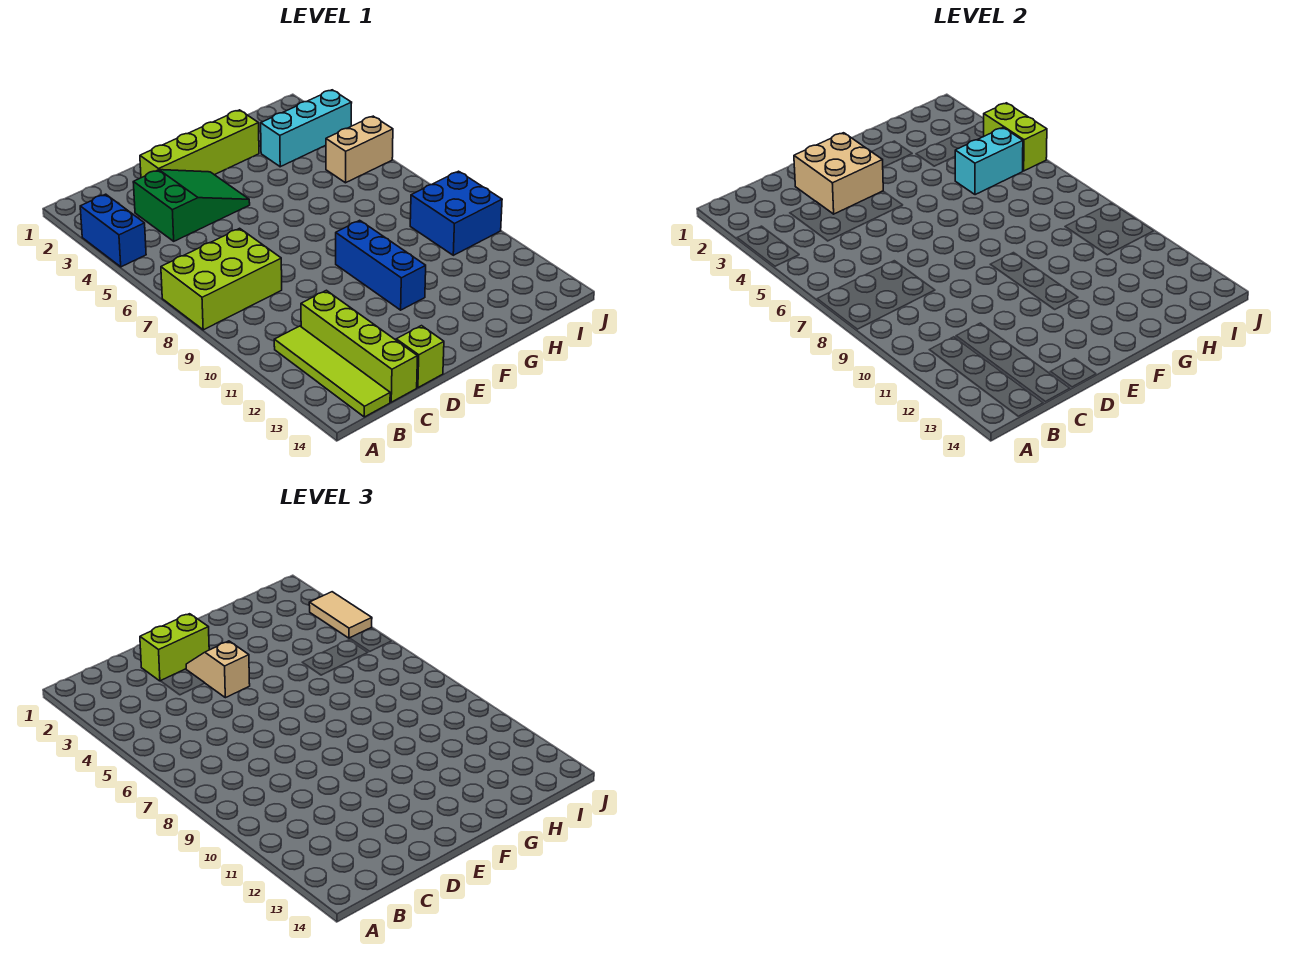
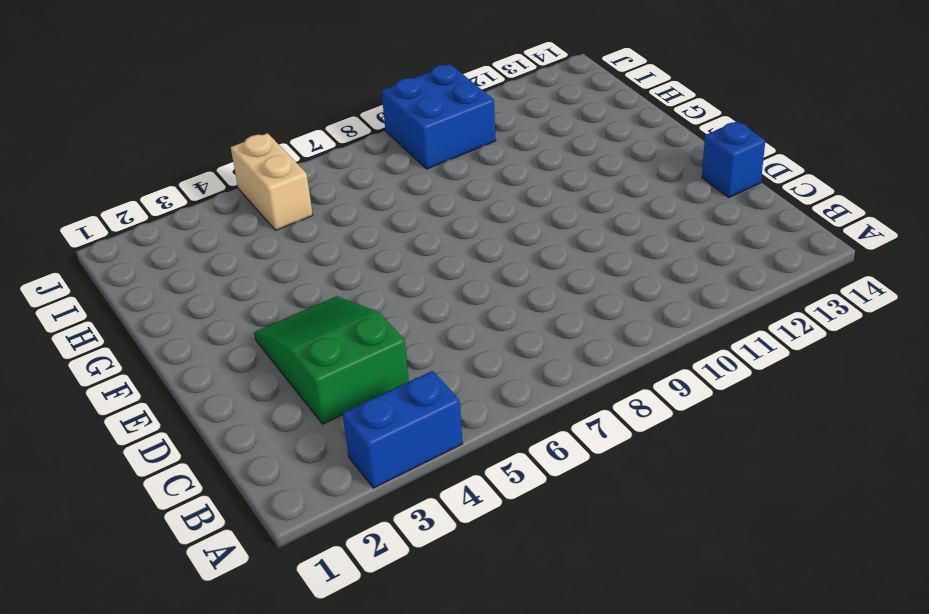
blue 1x1 brick [702,121,765,197] -> lime 1x1 brick [396,326,444,388]
none -> lime 2x3 brick [161,228,282,330]
none -> lime 1x4 tile [274,326,390,417]
none -> lime 1x4 brick [301,290,417,402]

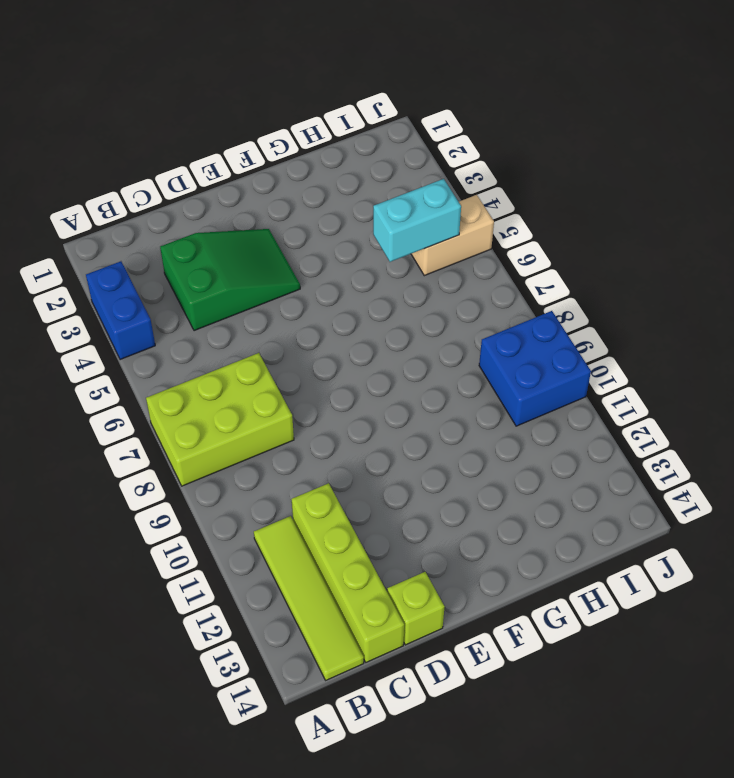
none -> lime 1x4 brick [140,110,259,178]
none -> blue 1x3 brick [336,220,426,310]
none -> cyan 1x3 brick [261,90,352,167]

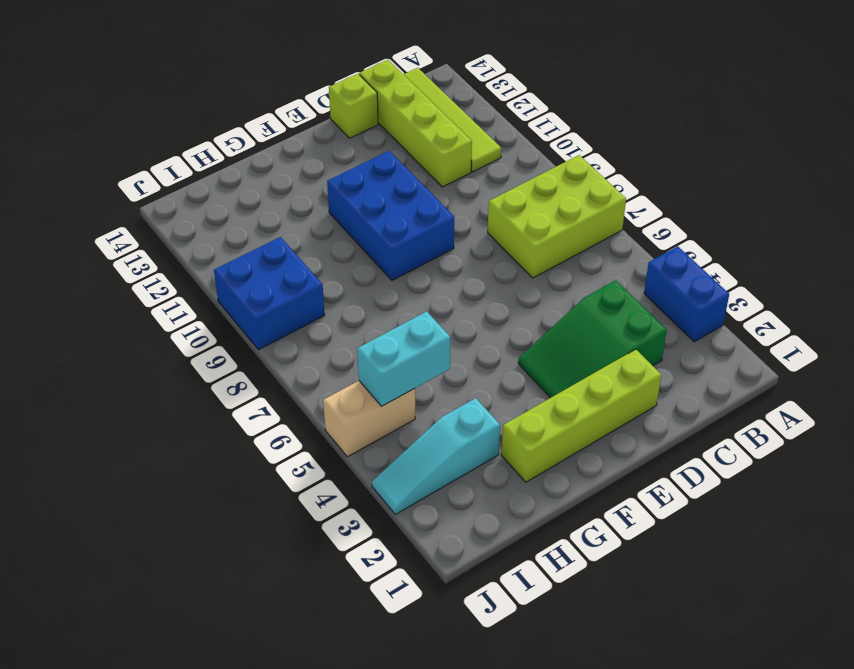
blue 2x3 brick [327,151,454,280] -> blue 1x3 brick [336,220,426,310]
cyan 1x3 slope [372,398,500,514] -> cyan 1x3 brick [261,90,352,167]
none -> tan 2x2 brick [794,133,883,214]
none -> lime 1x2 brick [984,103,1047,171]
none -> lime 1x2 brick [140,614,209,681]

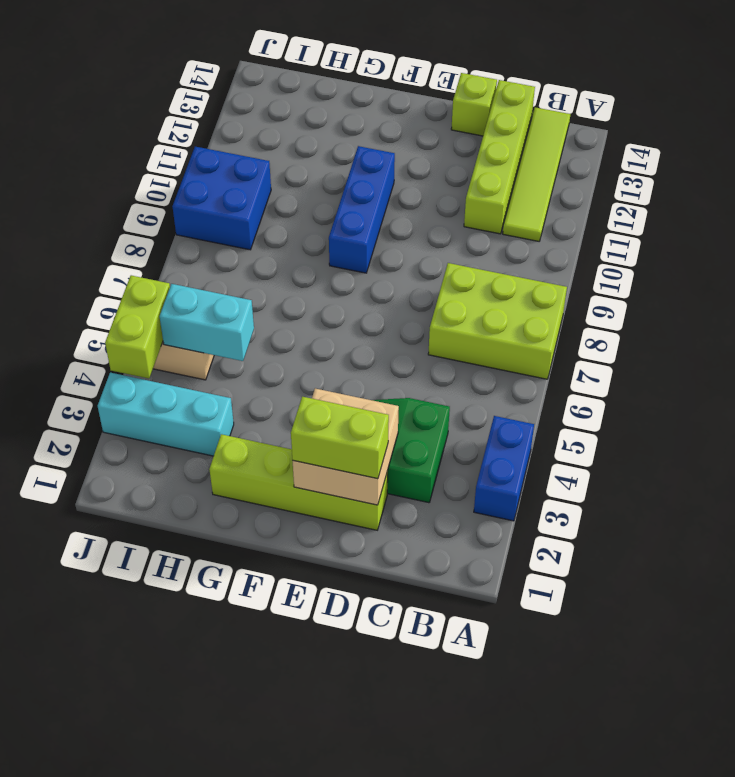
none -> tan 1x2 slope [186,641,250,698]
none -> tan 1x2 tile [309,592,372,638]

